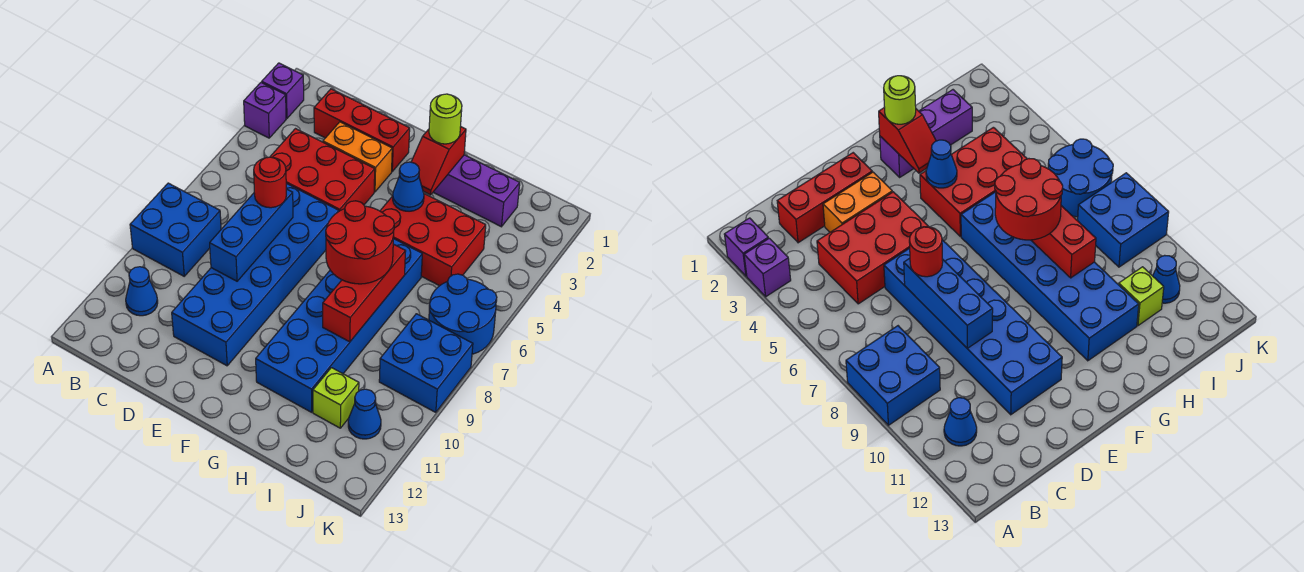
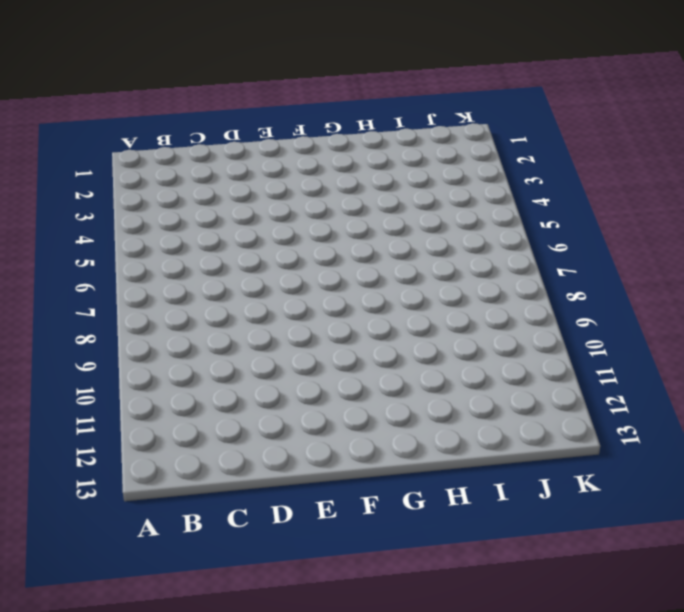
none -> purple 1x1 brick [262,63,304,118]
none -> purple 1x1 brick [244,82,286,138]
none -> blue 2x2 brick [130,183,221,276]

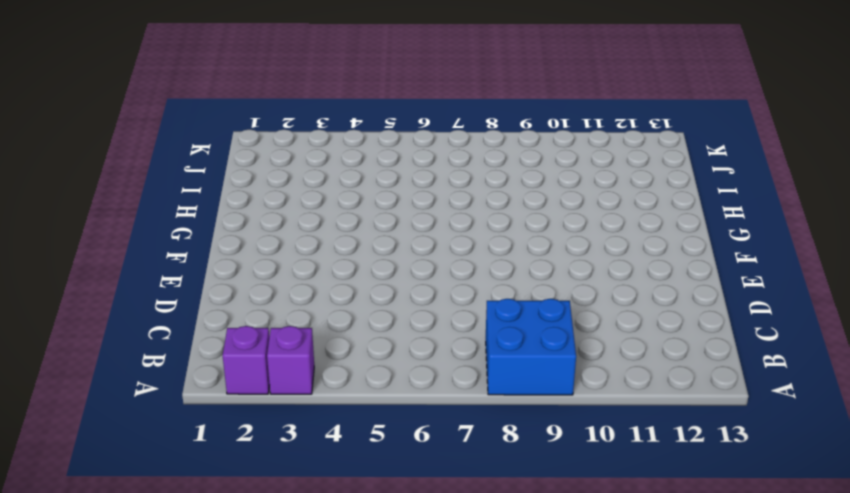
none -> blue 1x1 cone [126,267,158,316]
none -> red 1x3 brick [314,89,410,171]
none -> red 2x3 brick [270,129,375,211]

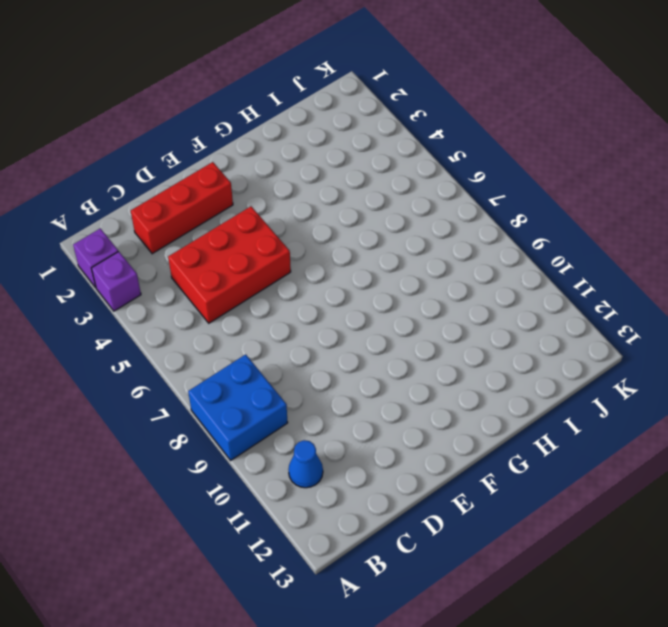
none -> orange 1x2 brick [323,122,392,192]
none -> blue 2x6 brick [172,183,339,366]
none -> purple 1x3 brick [433,155,520,227]

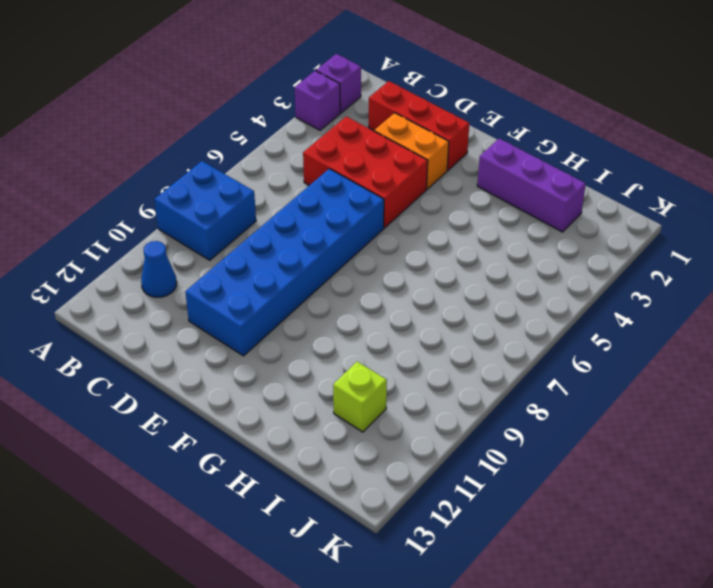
none -> red 2x3 brick [380,194,486,286]
none -> blue 2x6 brick [256,239,422,412]
none -> blue 2x2 round brick [429,274,497,354]

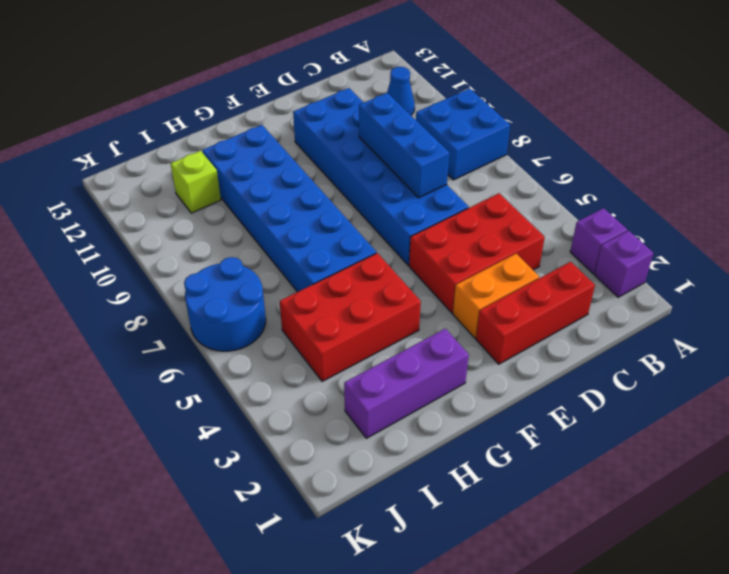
none -> blue 2x2 brick [379,314,473,412]
none -> blue 1x1 cone [348,389,381,439]
none -> red 1x2 slope [411,127,466,195]

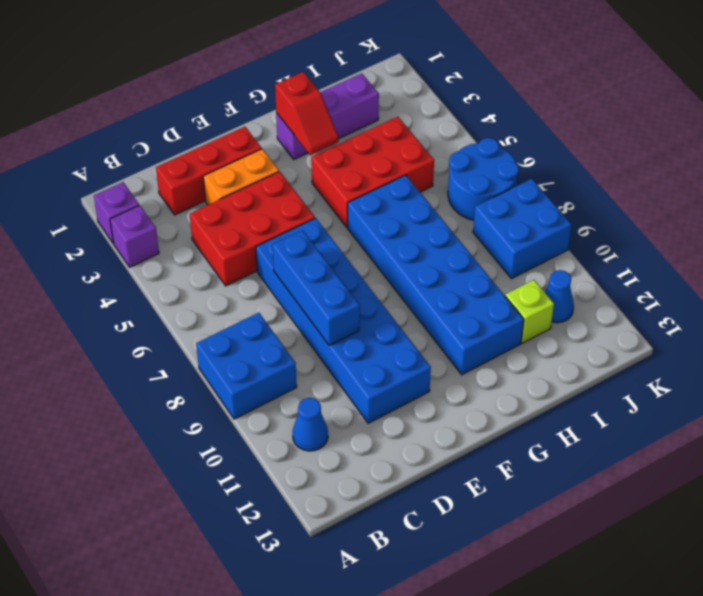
none -> blue 1x1 cone [393,162,424,211]
none -> red 1x3 brick [323,244,406,342]
none -> red 1x1 round brick [254,157,286,208]

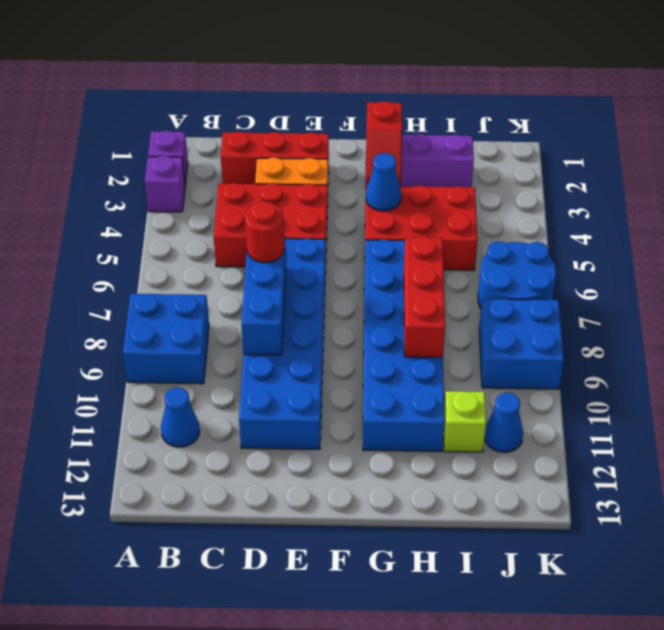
none -> lime 1x1 round brick [429,94,462,144]
none -> red 2x2 round brick [326,201,394,284]

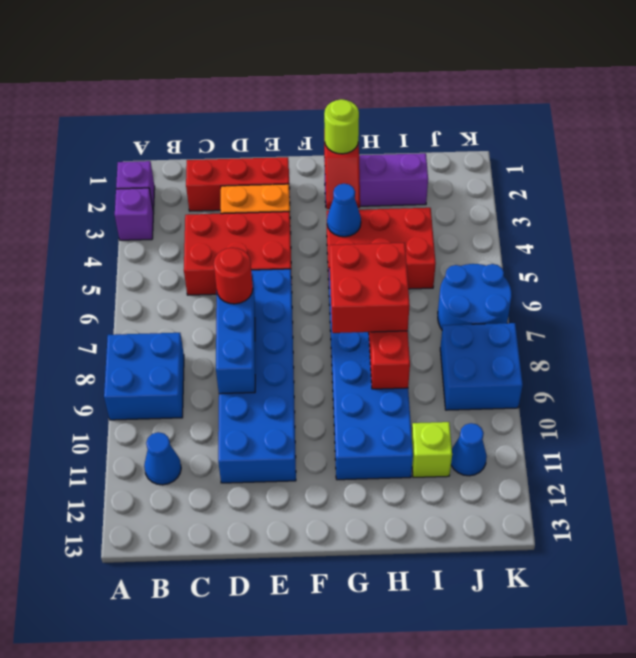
red 2x2 brick [330,243,410,333] -> red 2x2 round brick [326,201,394,284]

